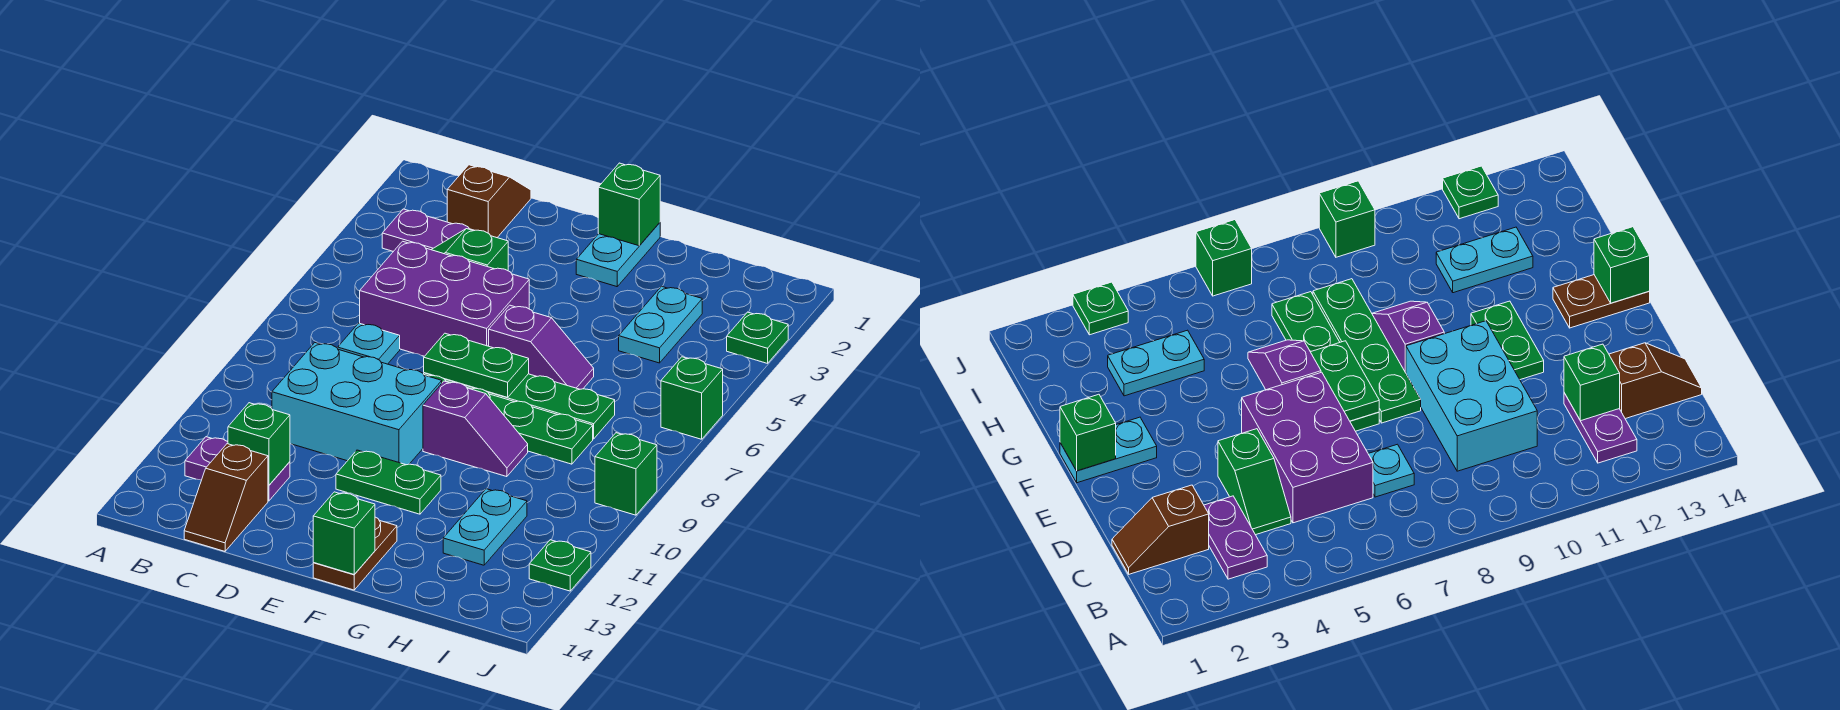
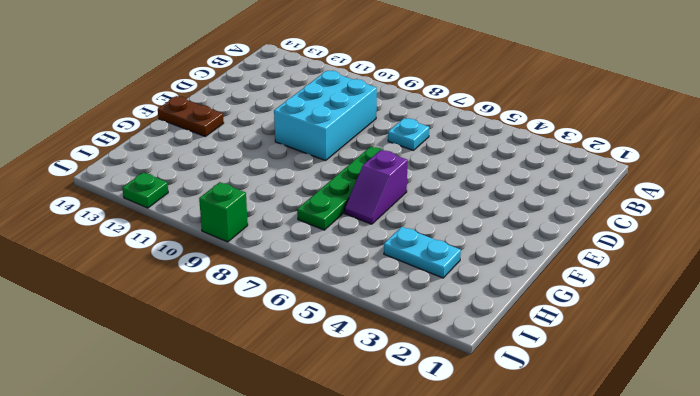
none -> purple 1x2 plate [382,209,475,251]
none -> purple 1x2 plate [185,437,290,501]
none -> brown 1x2 slope [447,165,531,238]

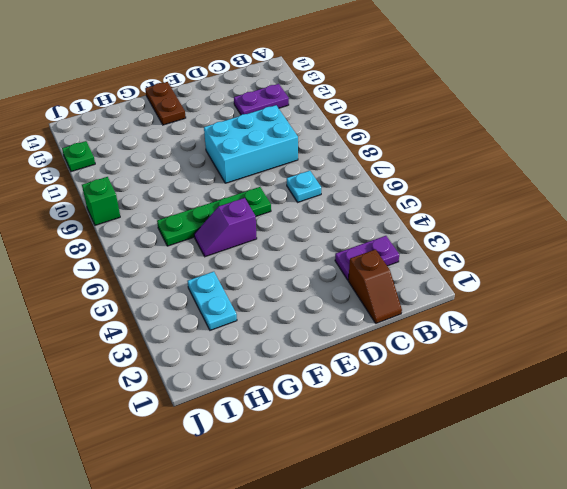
none -> green 1x2 slope [431,229,508,271]
none -> purple 2x3 brick [360,241,529,356]
none -> brown 1x2 slope [184,444,268,551]

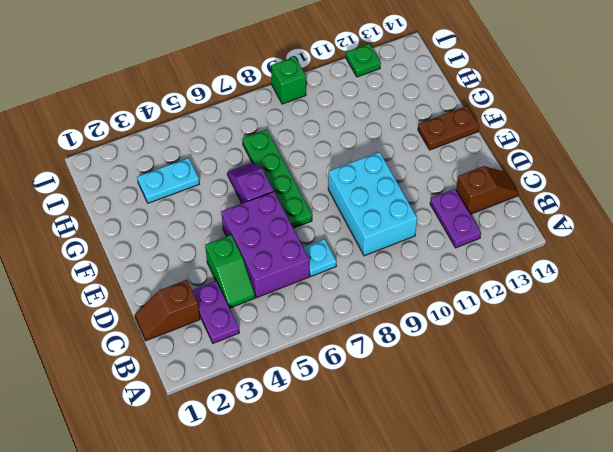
none -> green 1x4 plate [425,375,593,464]
none -> green 1x2 plate [336,450,441,514]
none -> cyan 1x2 plate [576,223,660,287]

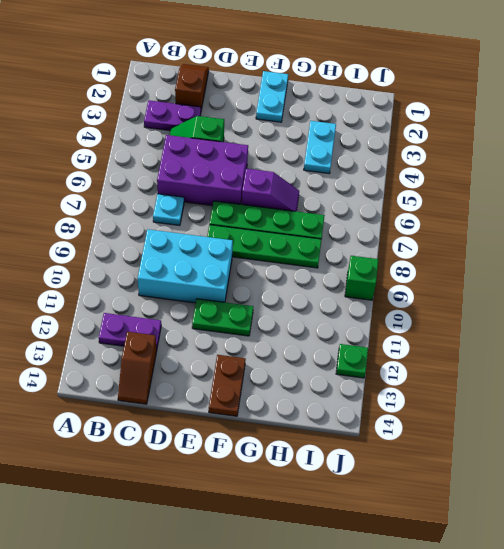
none -> purple 1x2 slope [423,381,528,477]
none -> cyan 1x2 plate [443,489,527,565]
none -> green 1x1 plate [727,312,788,363]

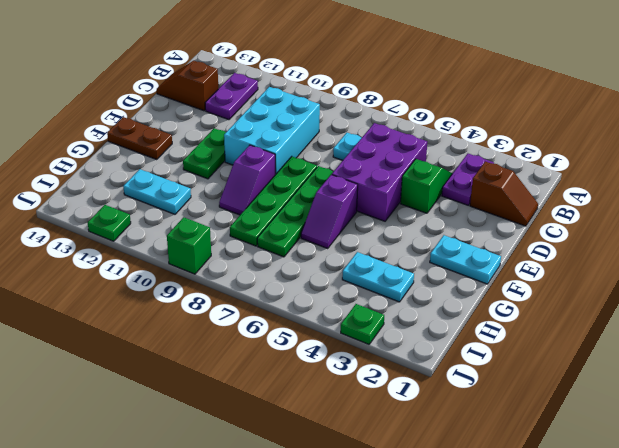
none -> green 1x1 brick [661,357,723,439]
none -> green 1x1 brick [228,403,290,485]
none -> green 1x2 plate [424,333,529,397]

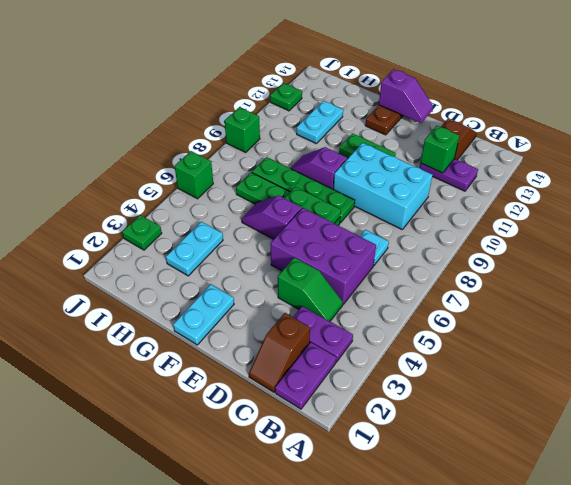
purple 1x2 plate [275,342,336,409] -> none
purple 1x2 slope [379,69,433,123] -> green 1x1 brick [313,492,375,574]
none -> green 1x1 brick [598,163,660,246]

